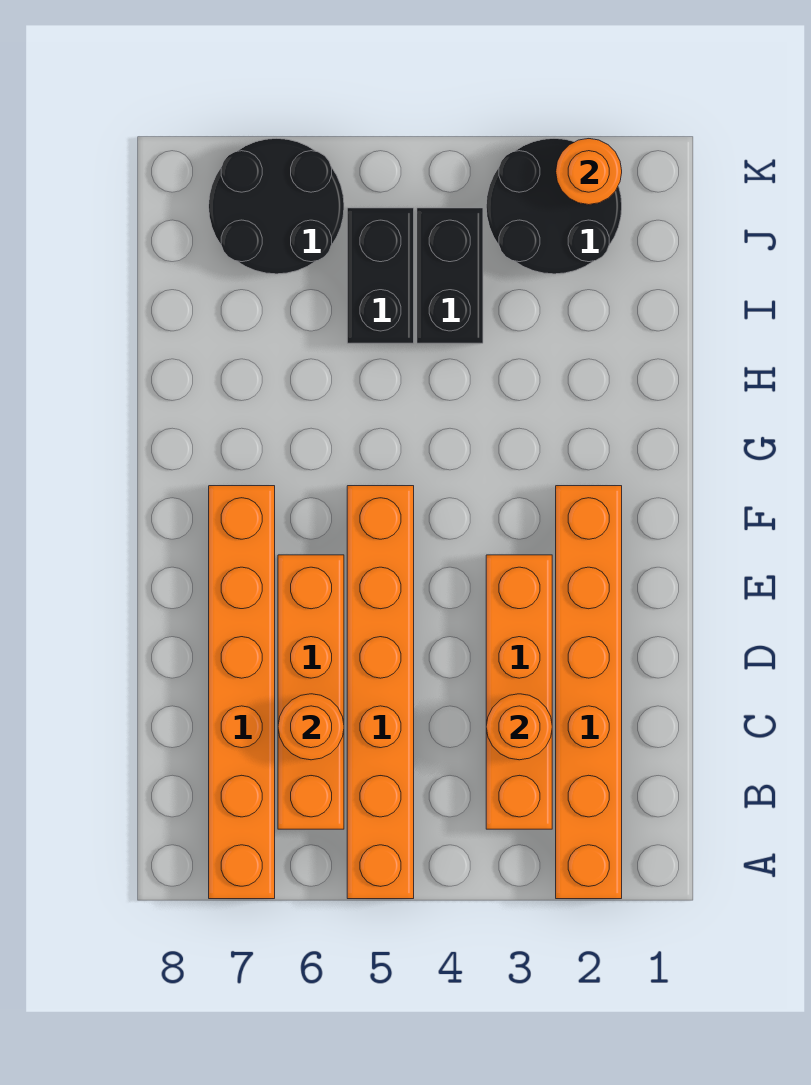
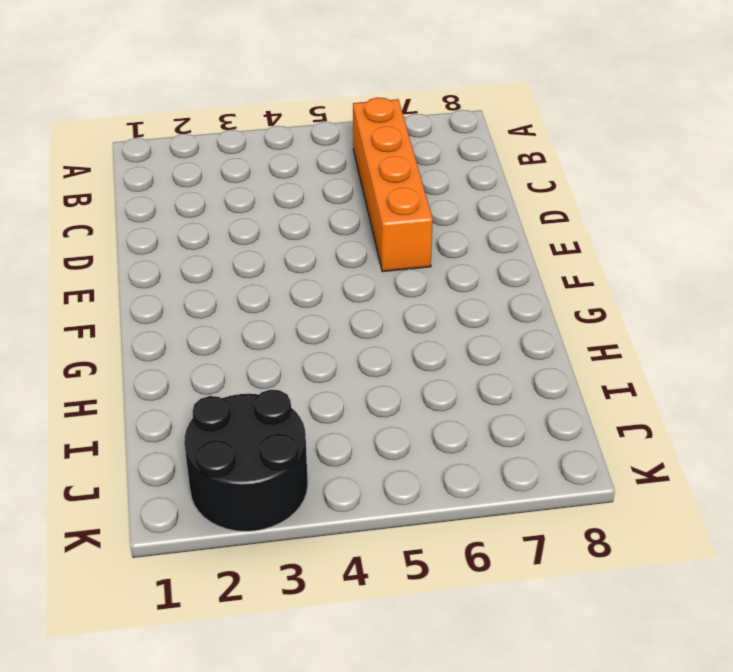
none -> orange 1x6 brick [556,486,622,899]
none -> orange 1x6 brick [347,486,414,899]
none -> orange 1x6 brick [209,486,275,899]

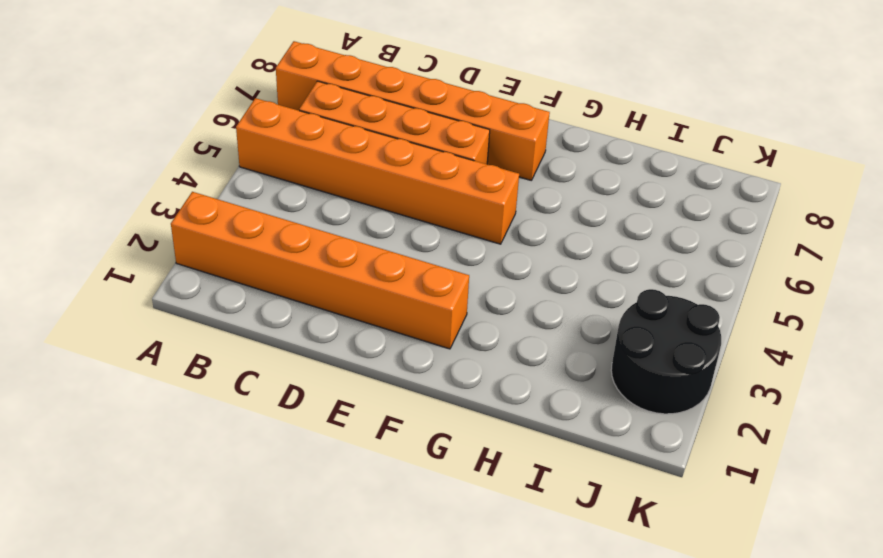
none -> orange 1x4 brick [486,555,552,829]
none -> black 1x2 brick [417,208,483,343]
none -> black 1x2 brick [347,208,414,343]

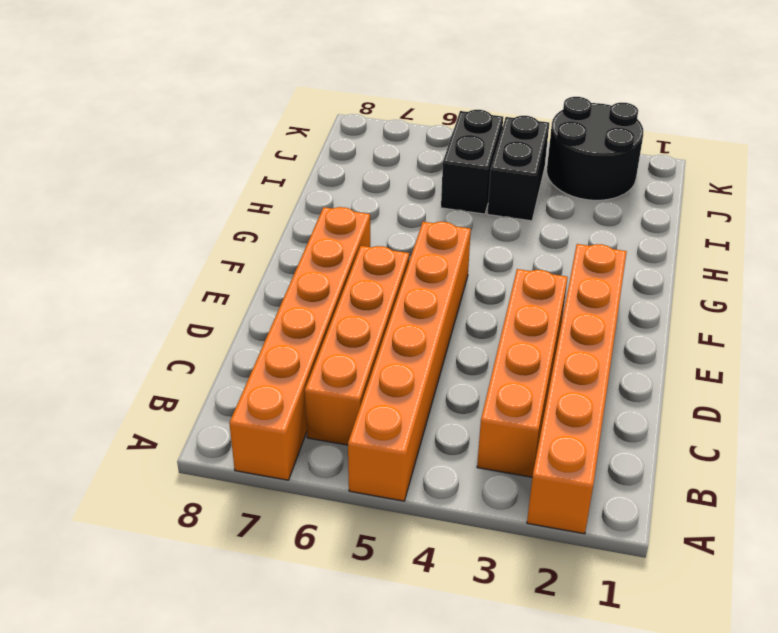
none -> black 2x2 round brick [209,138,344,274]
none -> orange 1x1 round brick [486,694,552,760]
none -> orange 1x1 round brick [278,694,344,760]

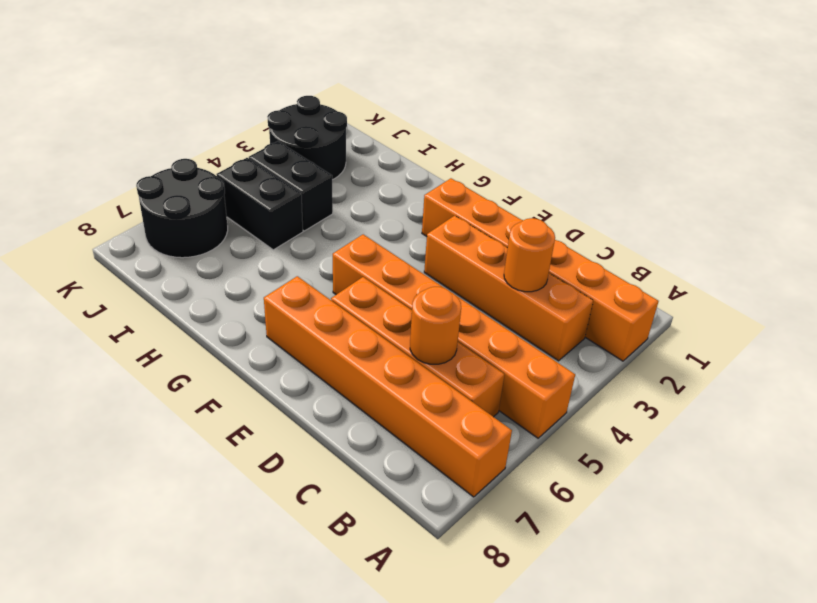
none -> orange 1x1 round brick [556,139,622,205]

